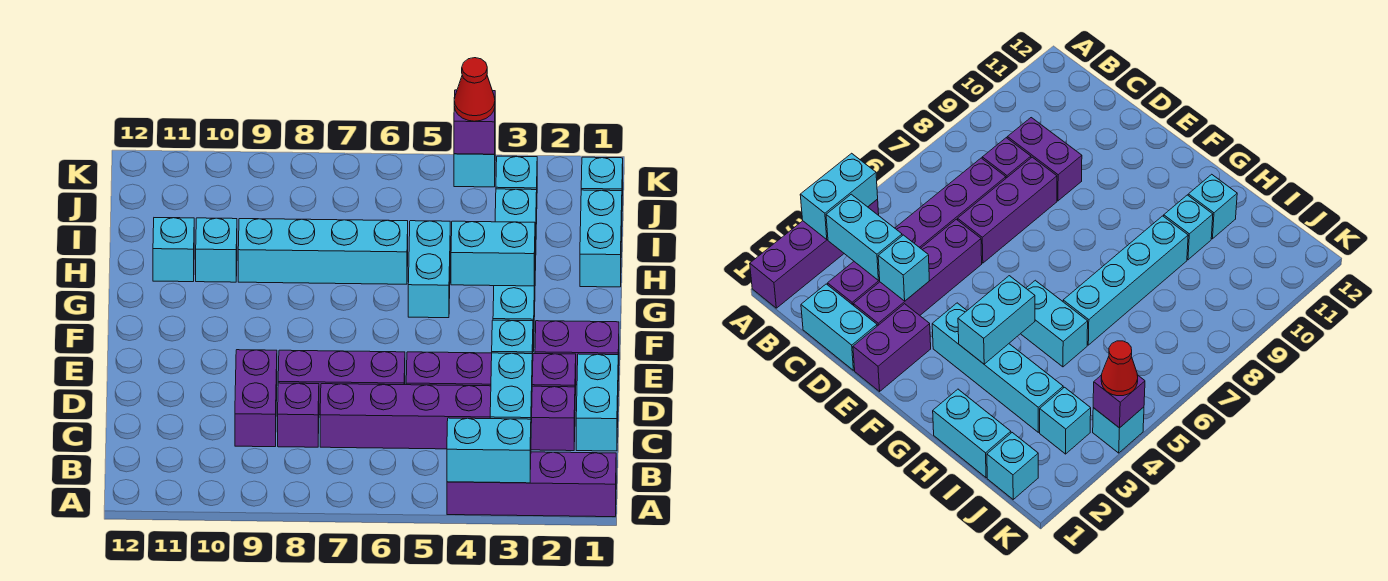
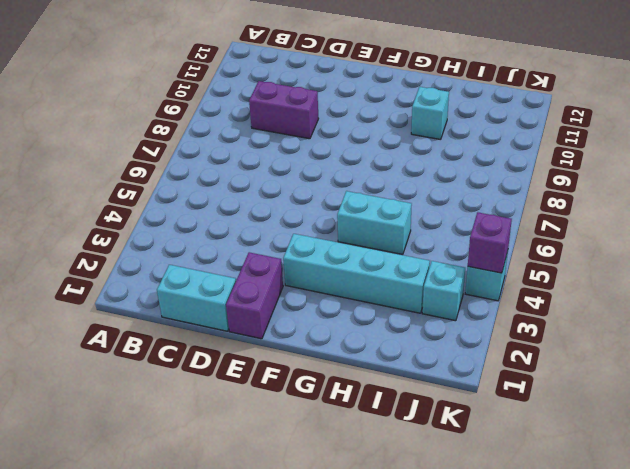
none -> purple 1x4 brick [447,452,616,517]
none -> purple 1x6 brick [320,384,575,451]
none -> purple 1x1 brick [278,383,319,447]

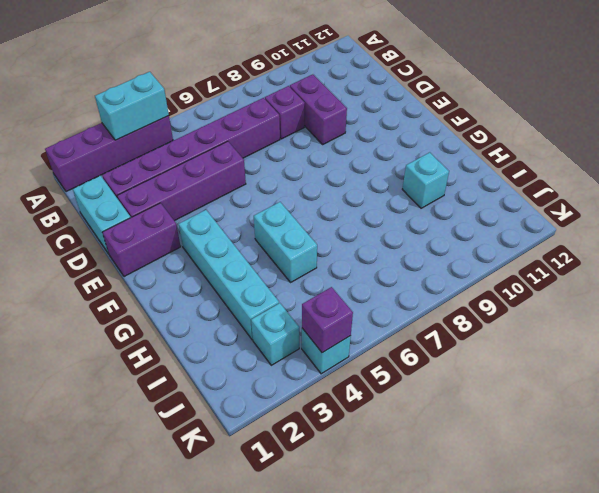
none -> purple 1x3 brick [278,350,405,415]
none -> cyan 1x2 brick [580,190,622,287]
none -> cyan 1x4 brick [238,219,408,284]

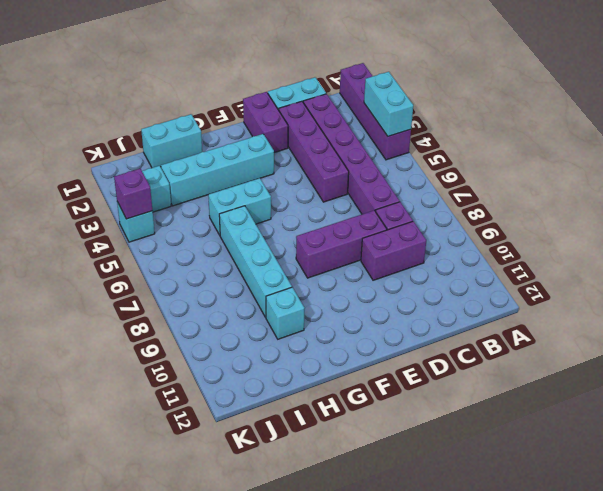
purple 1x3 brick [296,210,387,278] -> purple 1x3 brick turned to [278,350,405,415]
none -> cyan 1x1 brick [153,218,194,282]
none -> cyan 1x1 brick [581,157,623,196]
none -> cyan 1x2 brick [490,353,532,423]

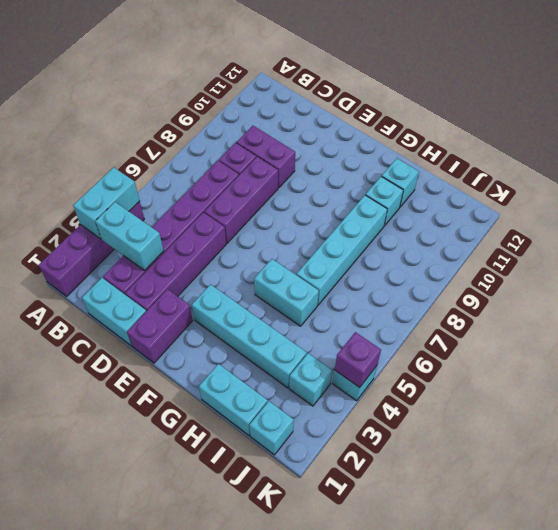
none -> cyan 1x1 brick [492,320,533,377]
none -> cyan 1x2 brick [451,221,535,286]
none -> red 1x1 cone [454,58,495,121]

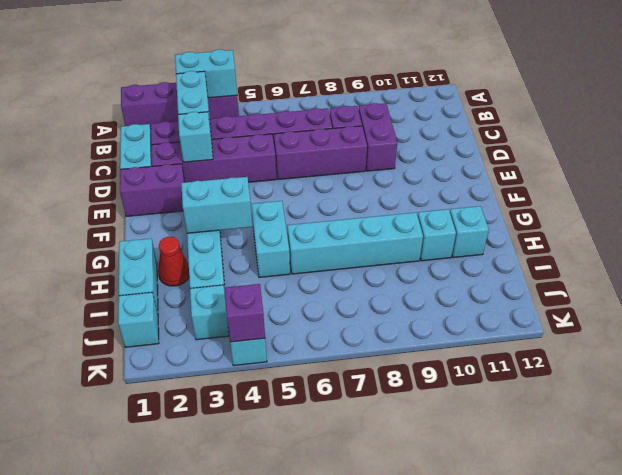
red 1x1 cone [158,237,189,286] -> red 1x1 cone moved to [454,58,495,121]

